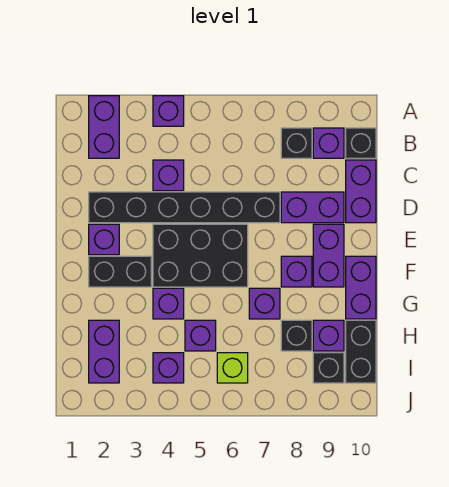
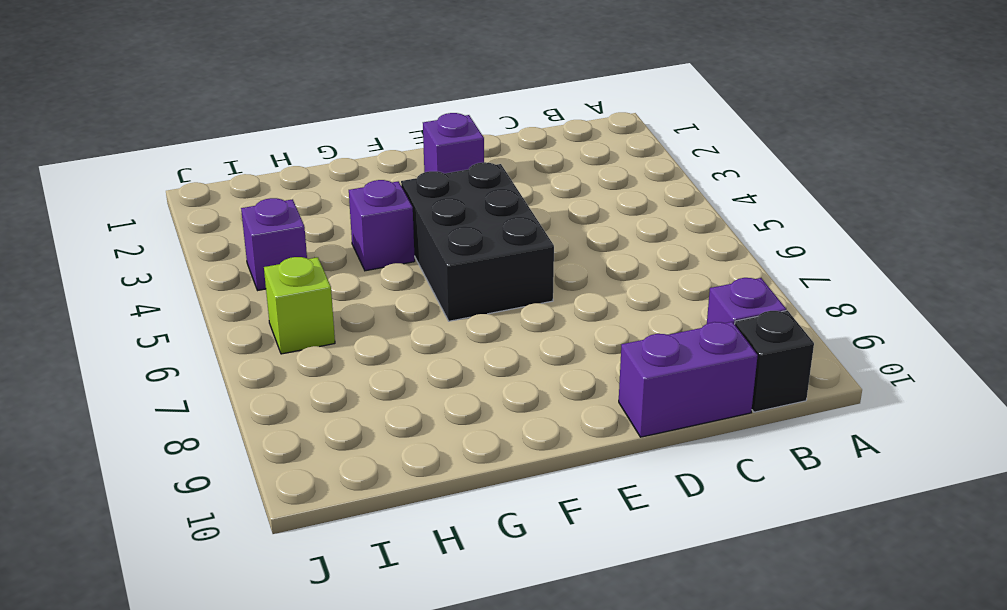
none -> purple 1x2 brick [89,96,119,158]
none -> purple 1x1 brick [153,96,184,126]
none -> black 1x1 brick [281,128,312,158]

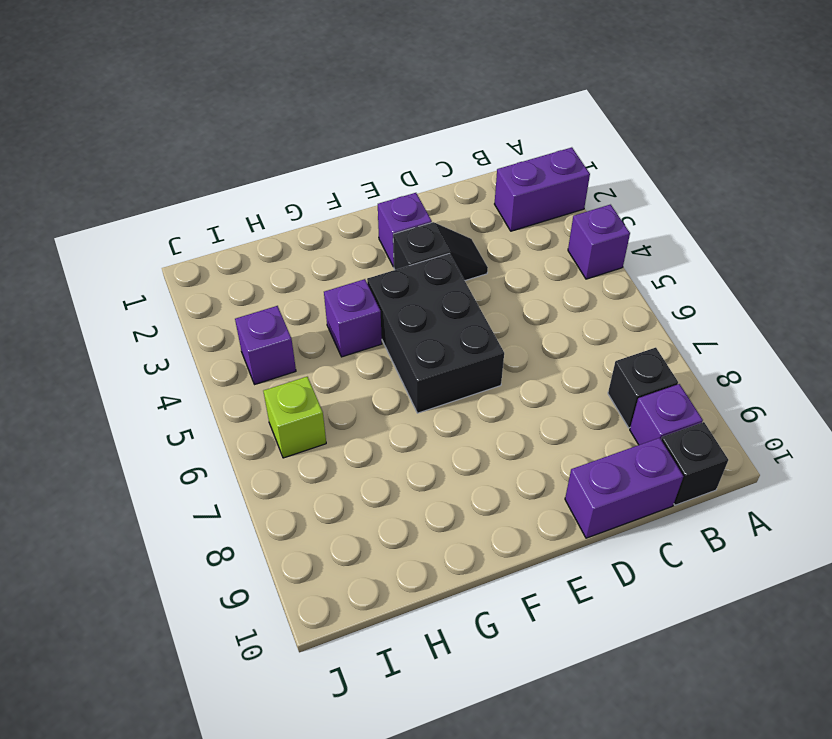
black 1x2 slope [393,222,488,281] -> black 1x6 brick [89,192,280,223]
none -> purple 1x1 brick [153,160,184,191]
none -> purple 1x2 brick [281,192,344,223]
none -> purple 1x2 brick [313,224,344,287]

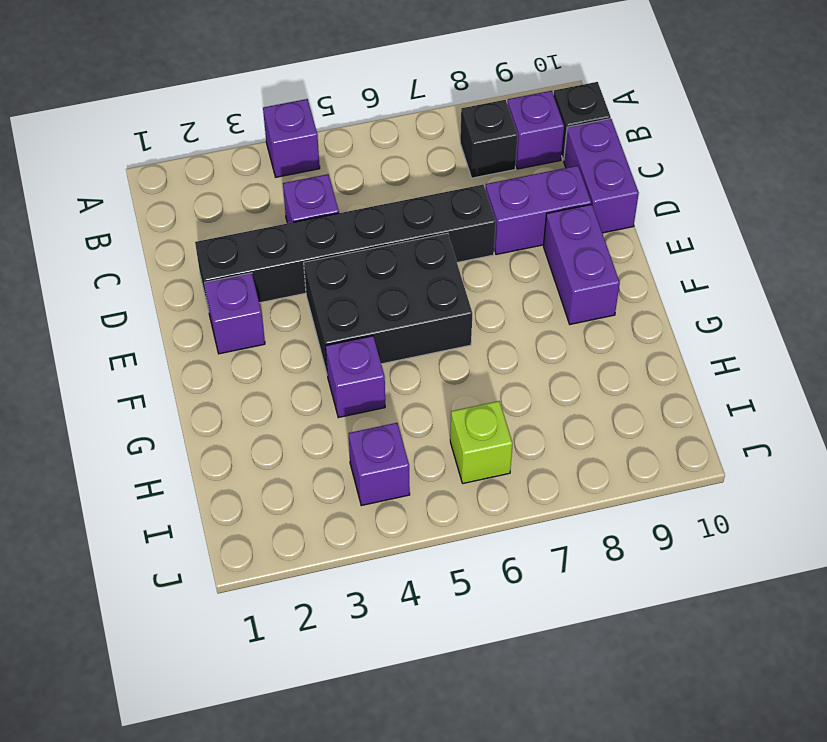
none -> purple 1x2 brick [89,96,119,158]
none -> black 1x2 brick [89,256,151,287]
none -> purple 1x1 brick [281,256,312,287]

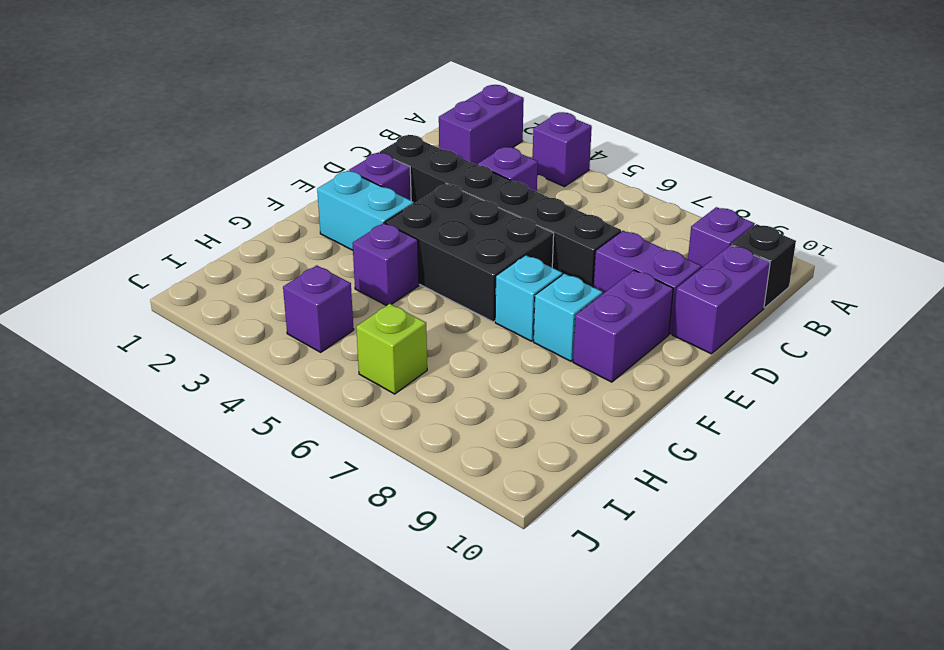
cyan 1x2 brick [317,171,414,250] -> black 1x2 brick [89,256,151,287]
cyan 1x1 brick [495,255,562,341] -> none
cyan 1x1 brick [534,274,603,361] -> purple 1x1 brick [281,256,312,287]
none -> black 1x1 brick [281,128,312,158]
none -> purple 1x2 brick [346,256,376,319]
none -> purple 1x1 brick [249,288,280,319]

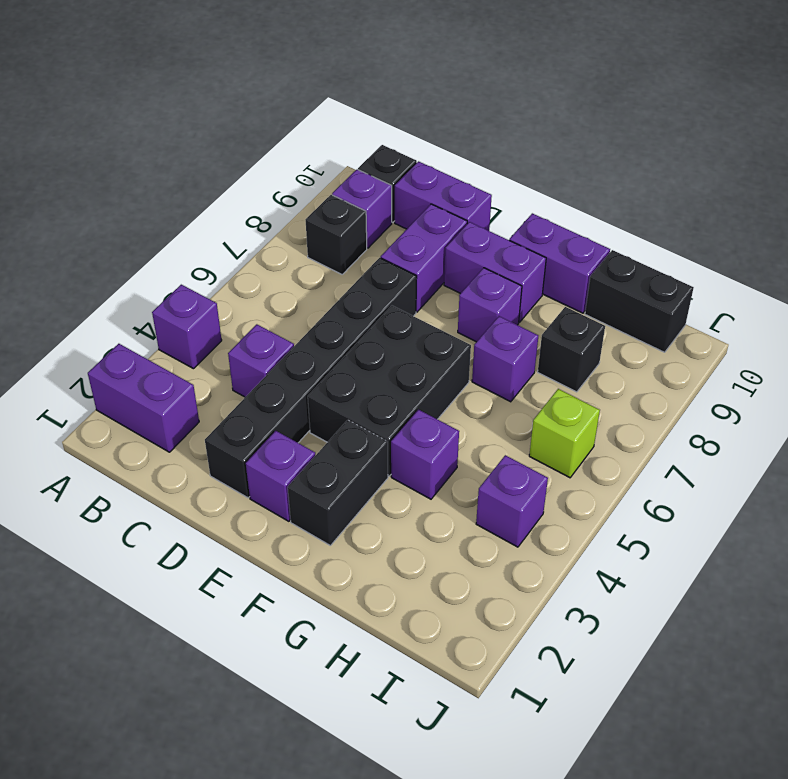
none -> purple 1x2 brick [89,320,119,383]
none -> purple 1x1 brick [185,320,216,351]
none -> purple 1x1 brick [313,320,344,351]

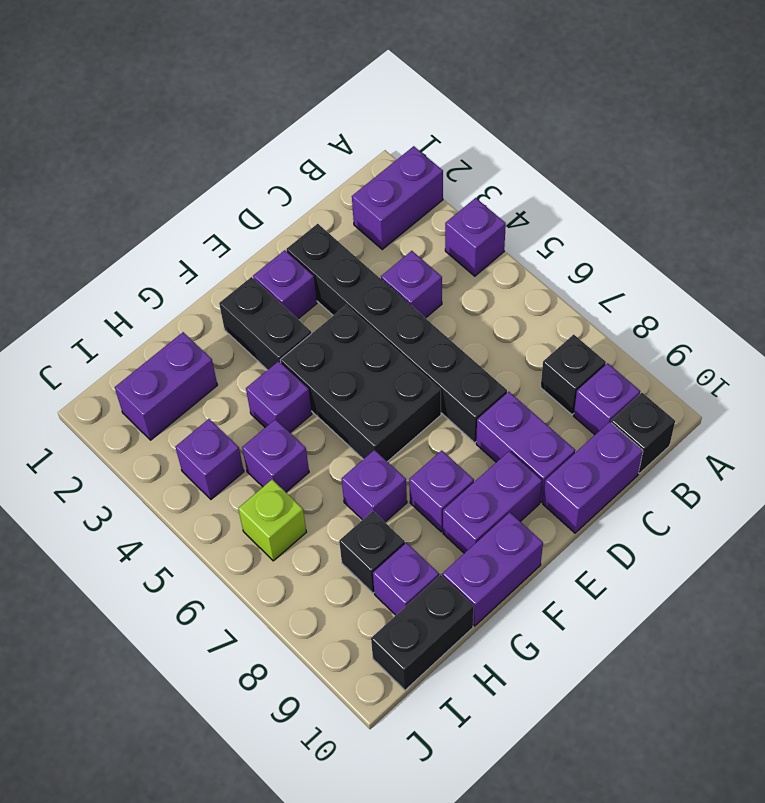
none -> black 1x1 brick [313,353,344,383]

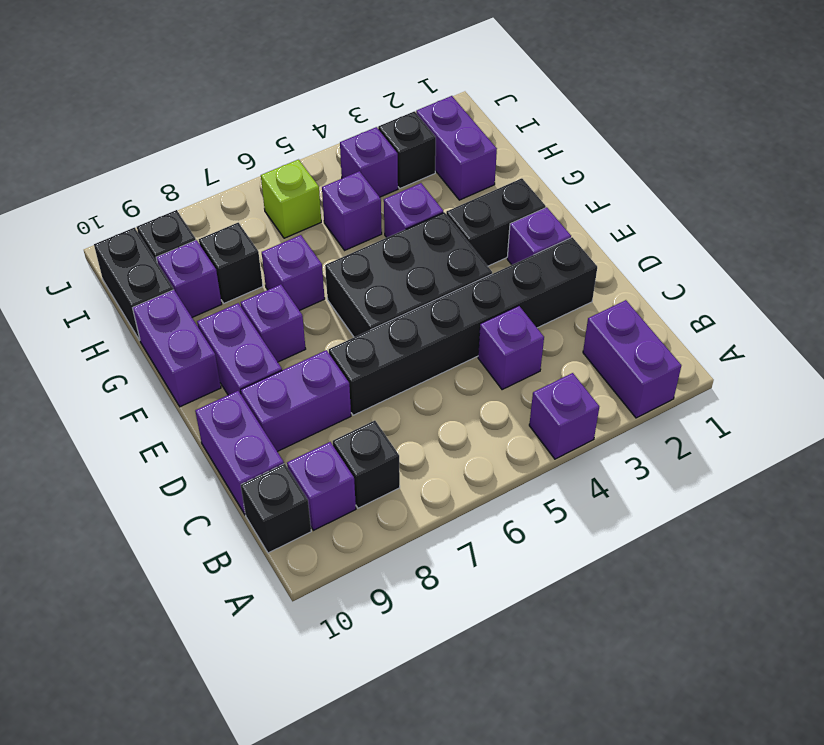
black 1x1 brick [378,111,436,188] -> none

